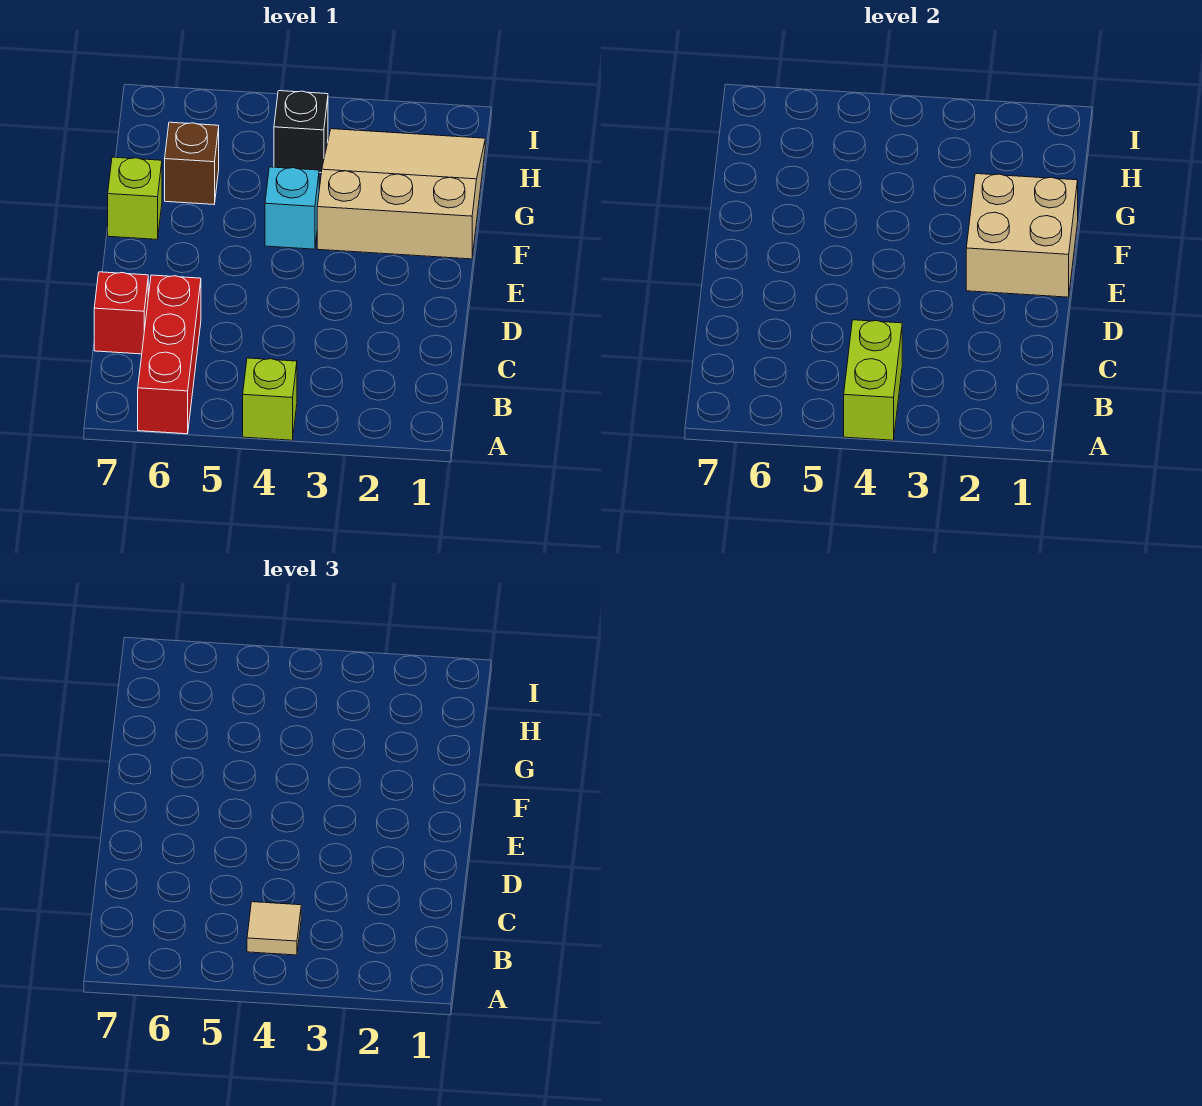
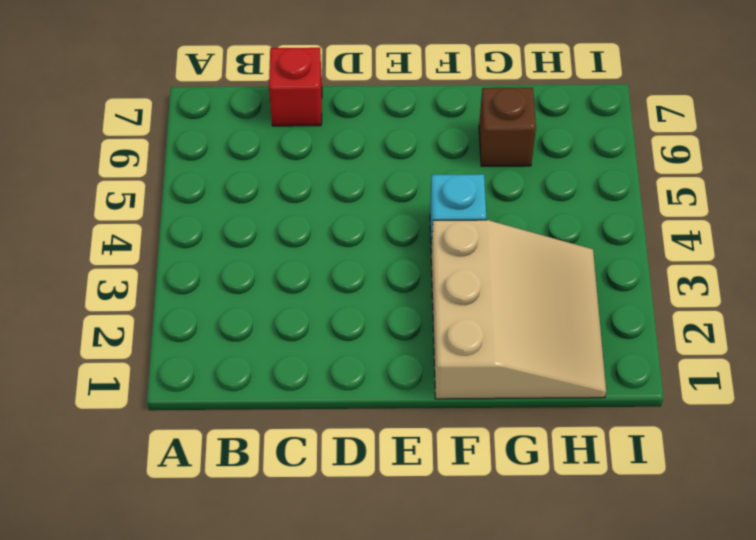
none -> lime 1x1 brick [243,358,297,440]
none -> red 1x3 brick [138,275,201,434]

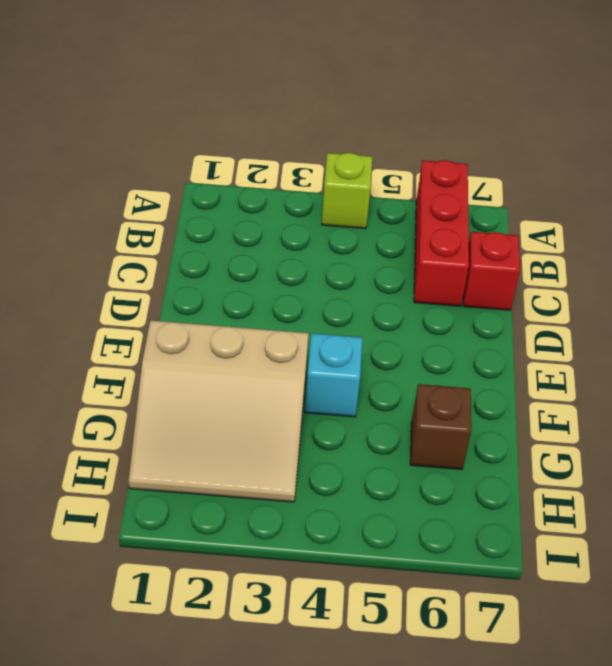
none -> lime 1x1 brick [108,157,162,239]
none -> black 1x1 brick [274,91,328,173]

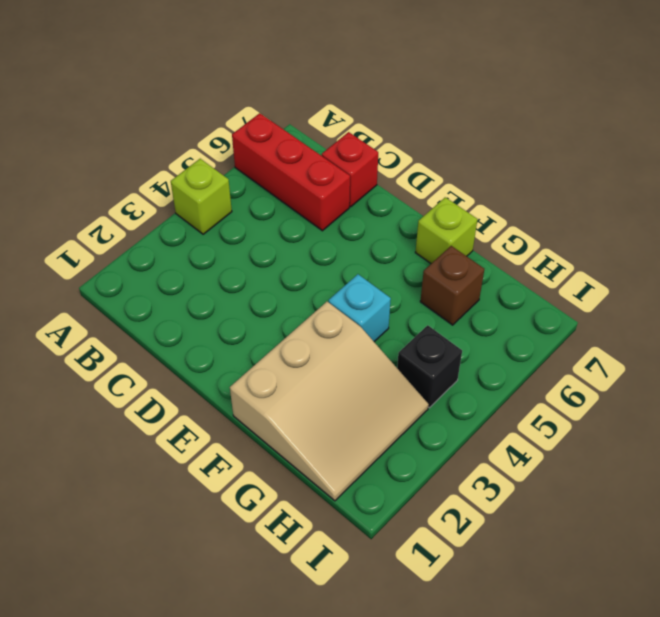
none -> lime 1x2 brick [844,320,902,440]
none -> tan 2x2 brick [966,174,1078,297]

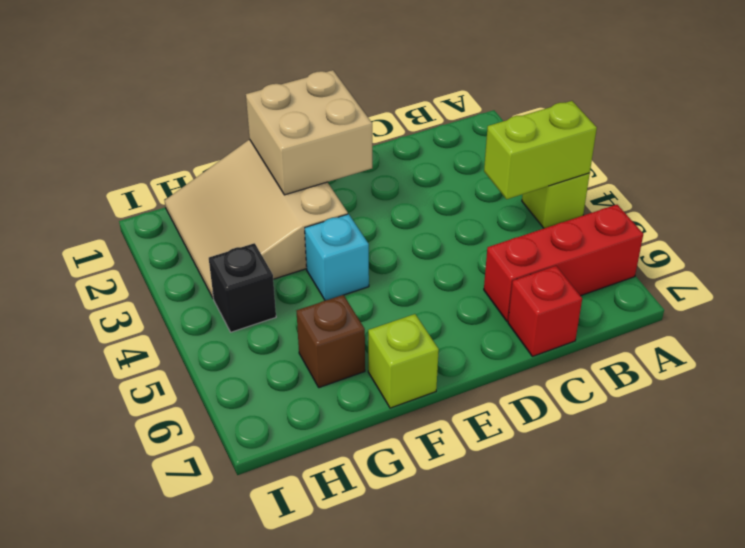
none -> tan 1x1 tile [247,902,301,955]

